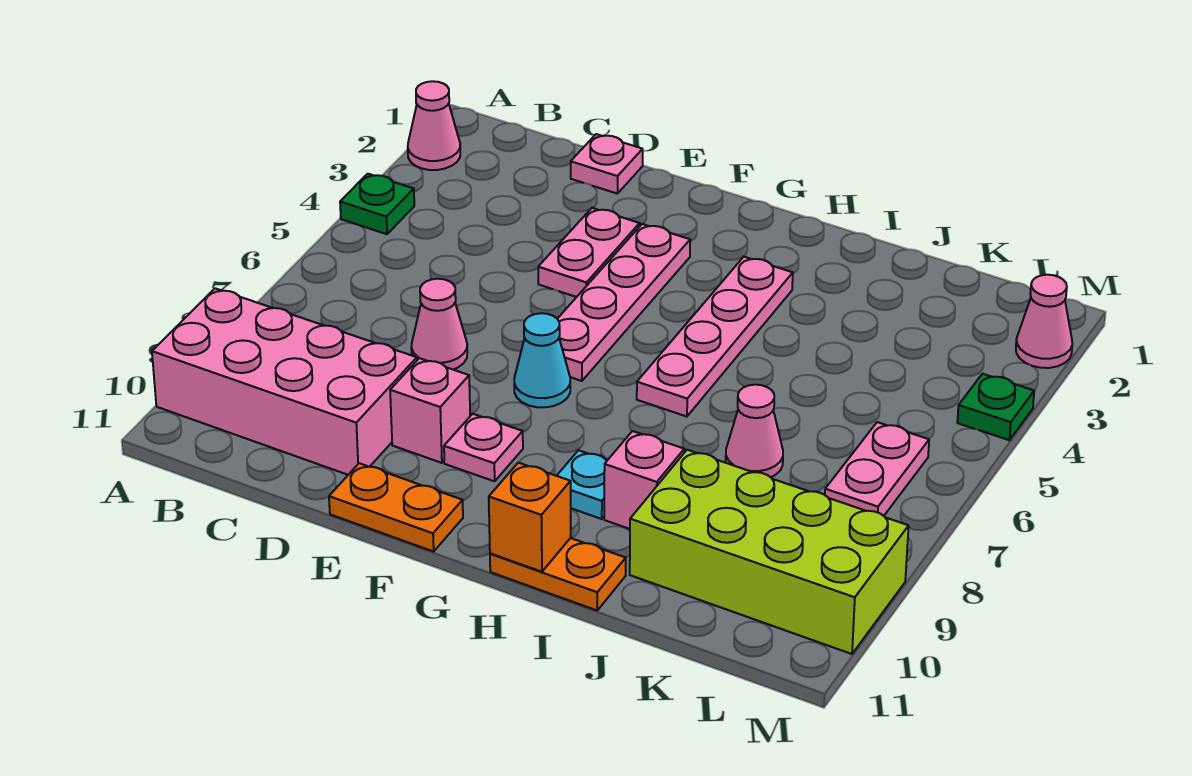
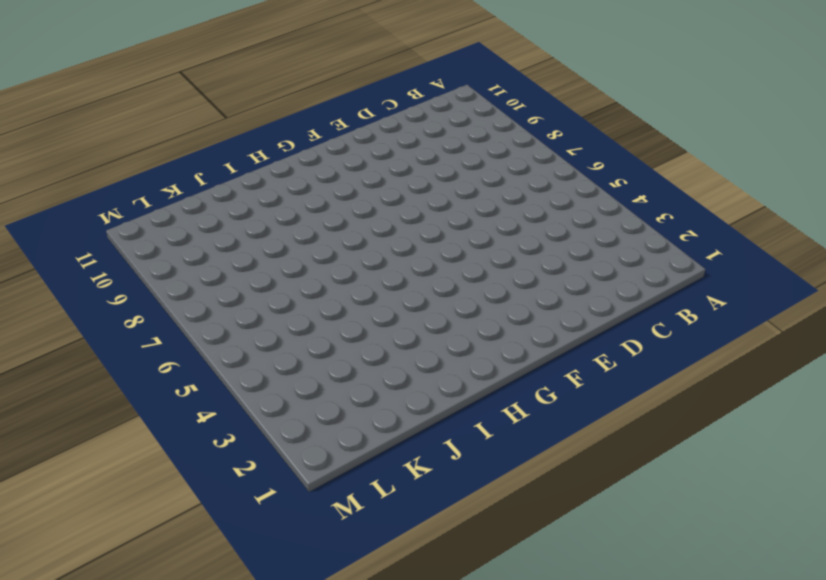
none -> pink 1x1 cone [408,81,460,170]
none -> green 1x1 plate [340,174,414,234]
none -> pink 2x4 brick [152,288,417,475]

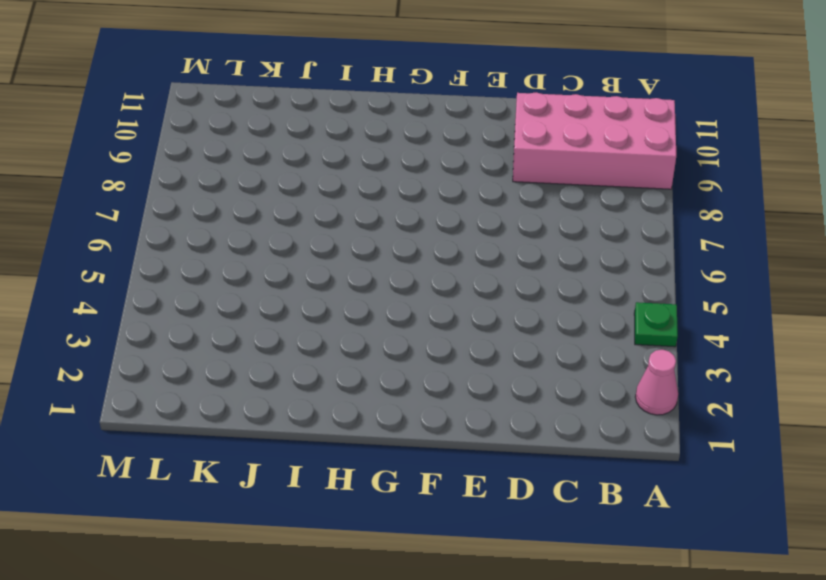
none -> pink 1x1 plate [571,134,643,194]
none -> pink 1x1 cone [411,279,467,370]
none -> pink 1x2 plate [538,208,640,297]

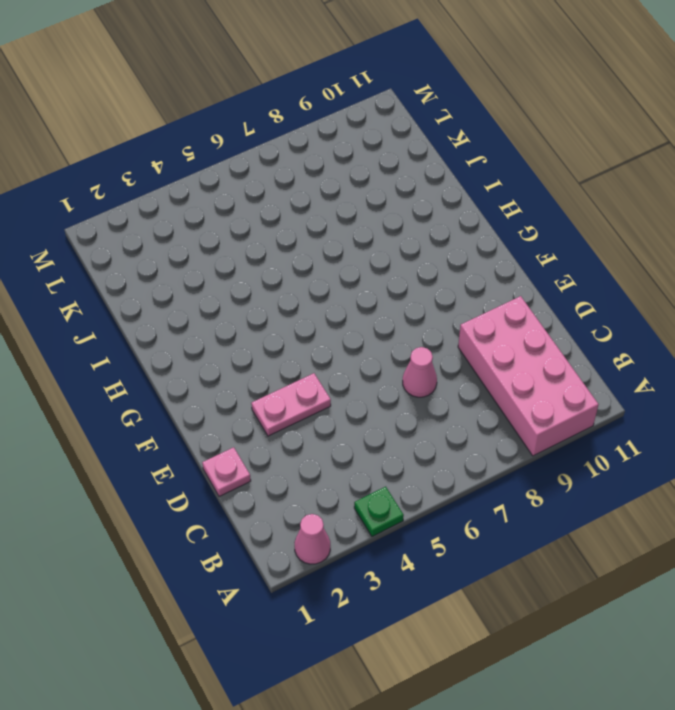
none -> pink 1x1 brick [390,358,470,463]
none -> orange 1x2 plate [329,463,463,552]
none -> pink 1x4 plate [558,224,690,381]

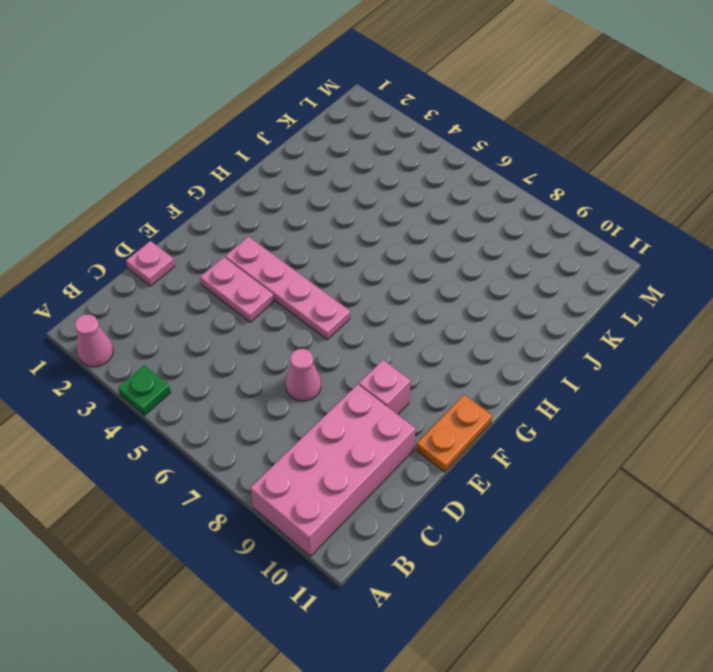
none -> cyan 1x1 cone [514,313,570,407]
none -> pink 1x1 plate [444,414,523,481]
none -> pink 1x4 plate [637,257,793,417]

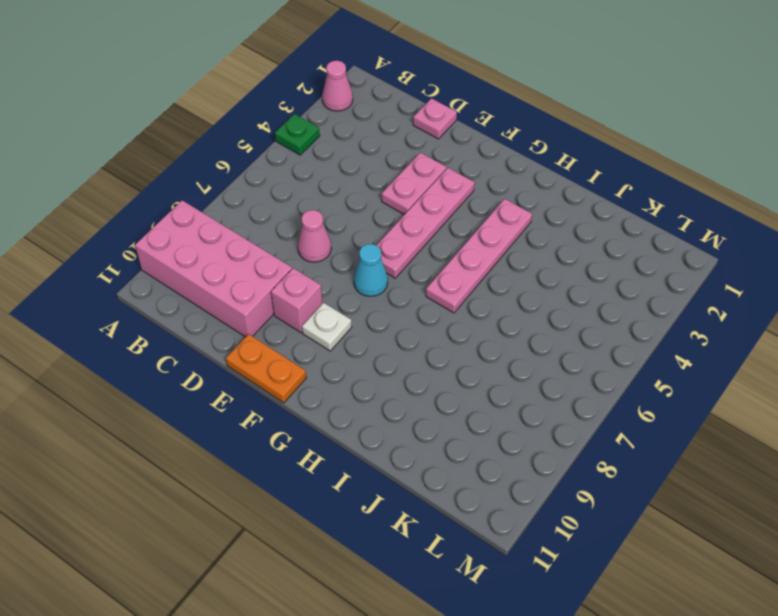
white 1x1 plate [302,303,352,351] -> pink 1x1 plate [444,414,523,481]
none -> cyan 1x1 plate [557,450,607,519]
none -> orange 1x2 plate [490,538,626,610]
none -> pink 1x1 brick [604,431,684,529]

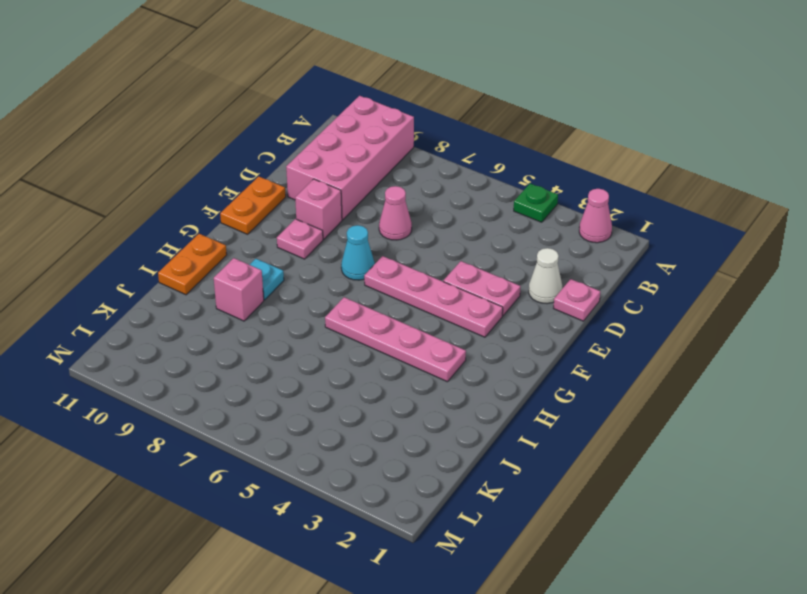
white 1x1 cone [529,248,562,304] -> none
none -> pink 1x1 cone [726,385,783,477]
none -> lime 2x4 brick [630,450,909,654]
none -> pink 1x2 plate [825,422,929,516]

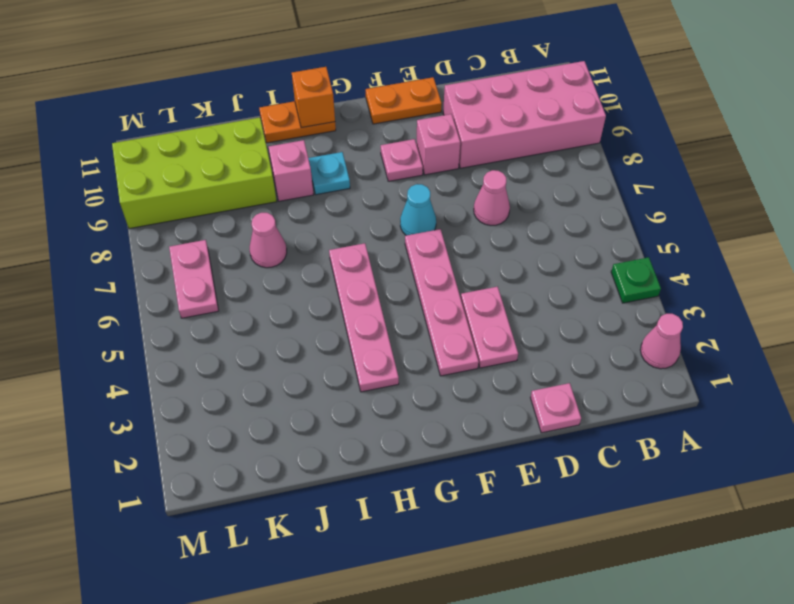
none -> pink 1x1 cone [1016,275,1072,368]
none -> green 1x1 plate [957,374,1034,440]

